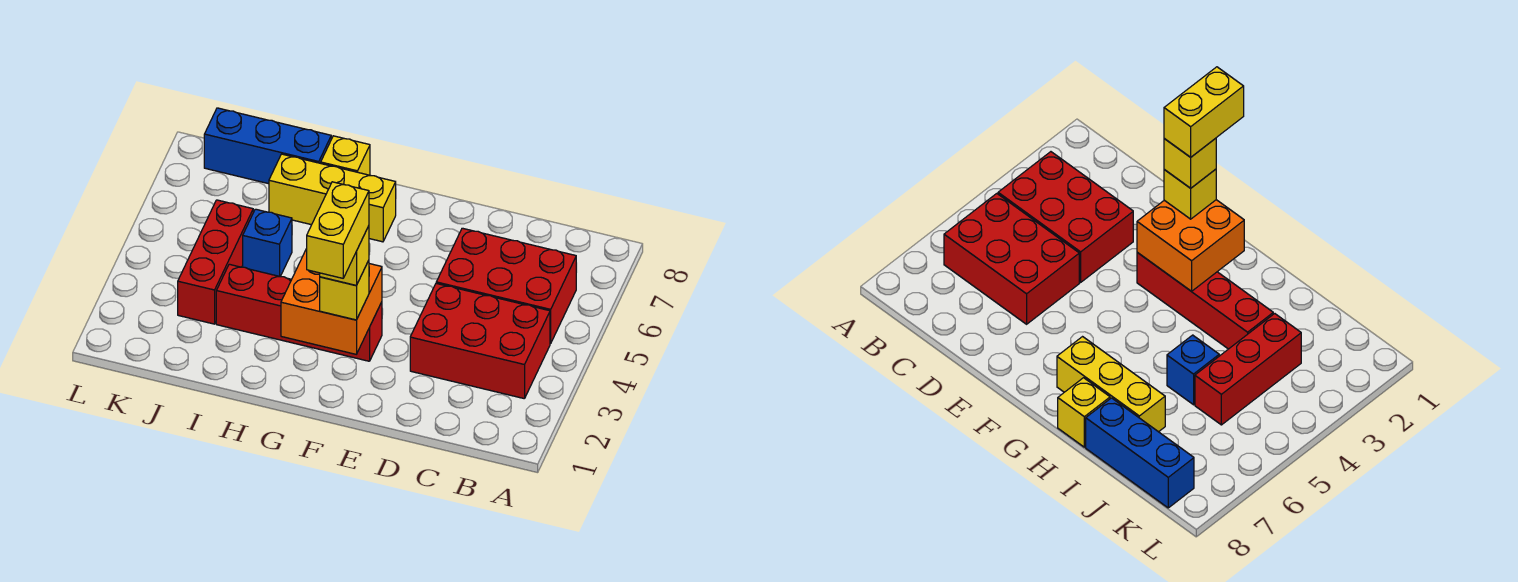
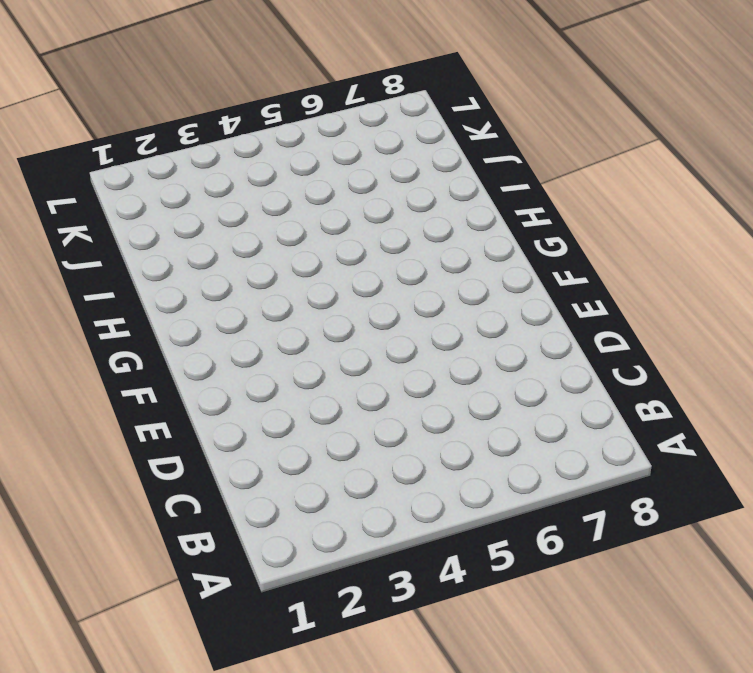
none -> red 2x3 brick [410,283,550,399]
none -> red 2x3 brick [436,228,576,343]
none -> red 1x4 brick [216,264,382,361]

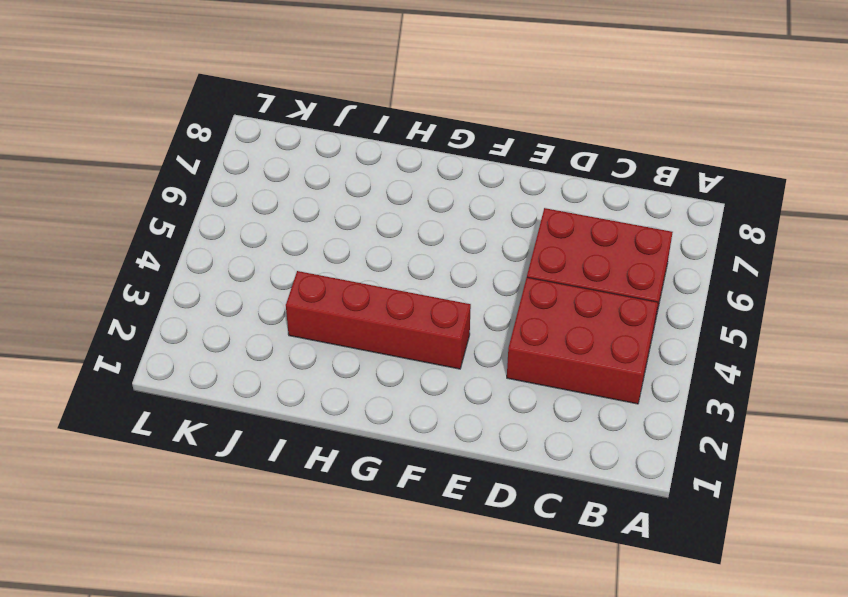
none -> yellow 1x3 brick [269,154,396,242]
none -> yellow 1x1 brick [321,136,370,175]
none -> blue 1x1 brick [243,209,292,276]

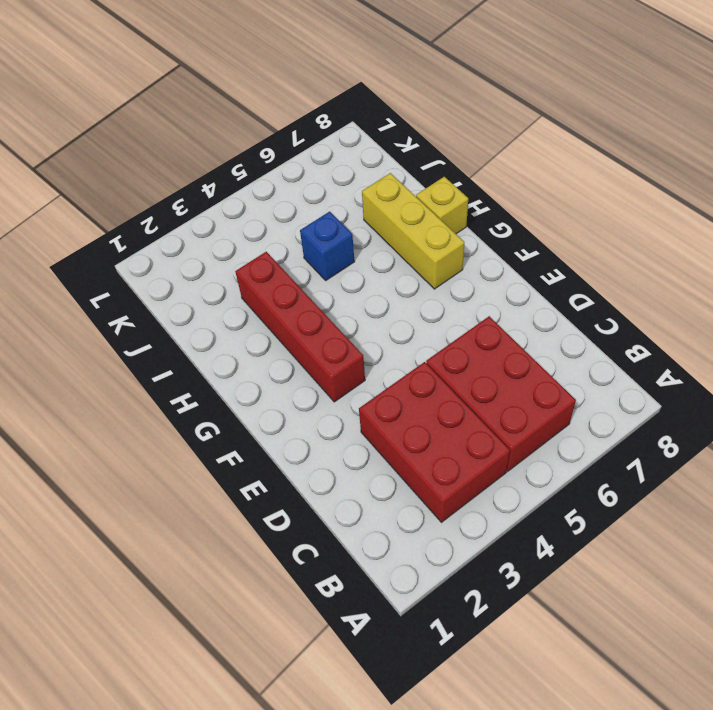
none -> blue 1x3 brick [204,108,331,184]
none -> red 1x3 brick [178,200,253,324]
none -> orange 2x2 brick [281,249,382,354]

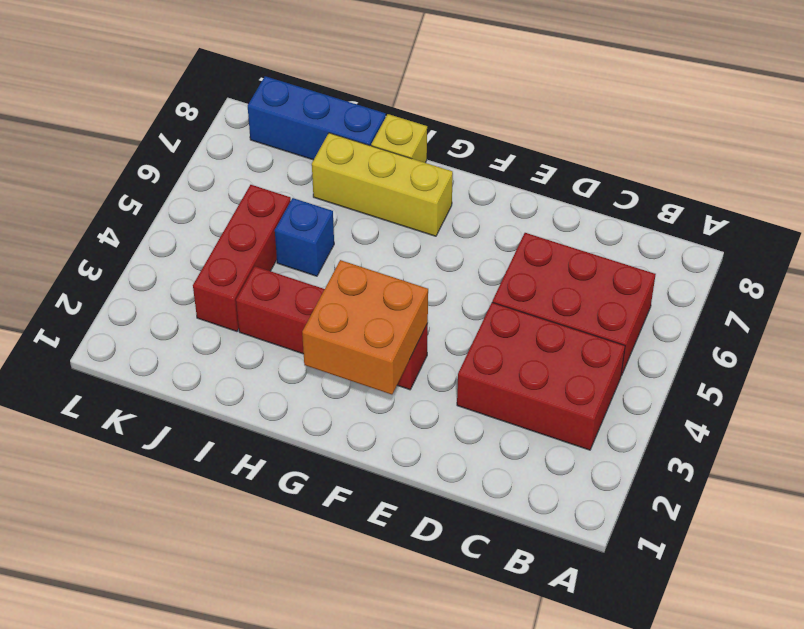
none -> yellow 1x1 brick [320,260,369,320]
none -> yellow 1x1 brick [320,226,369,286]
none -> yellow 1x2 brick [307,182,369,278]

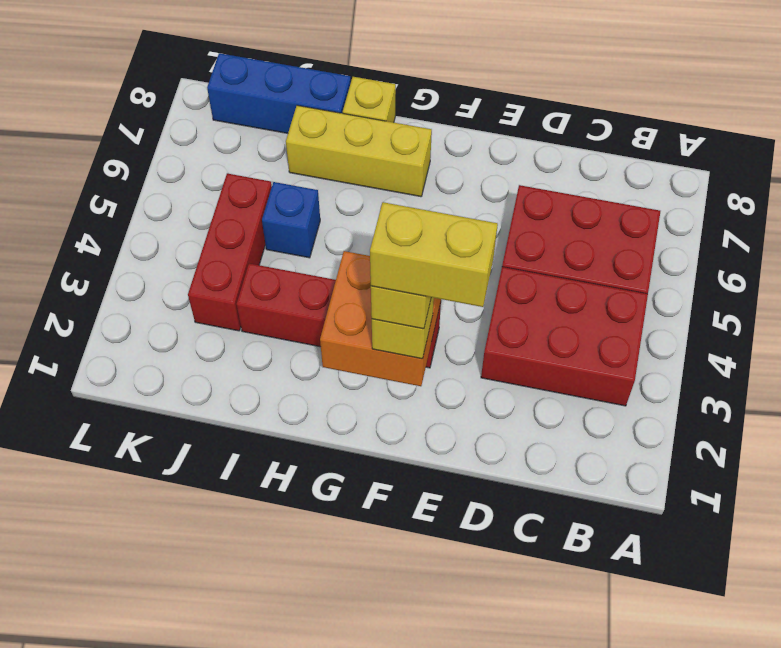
yellow 1x2 brick [370,202,498,307] -> yellow 1x2 brick turned to [307,182,369,278]

